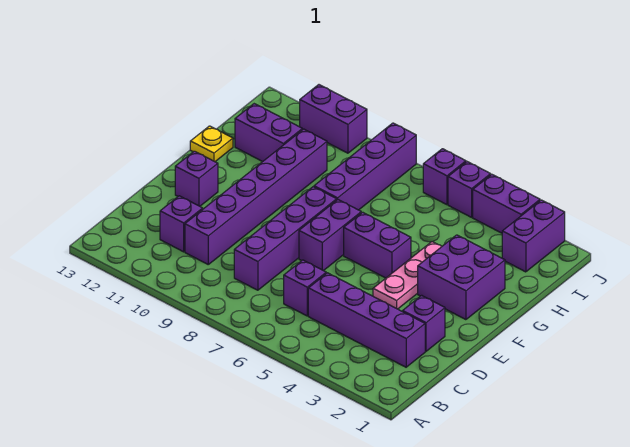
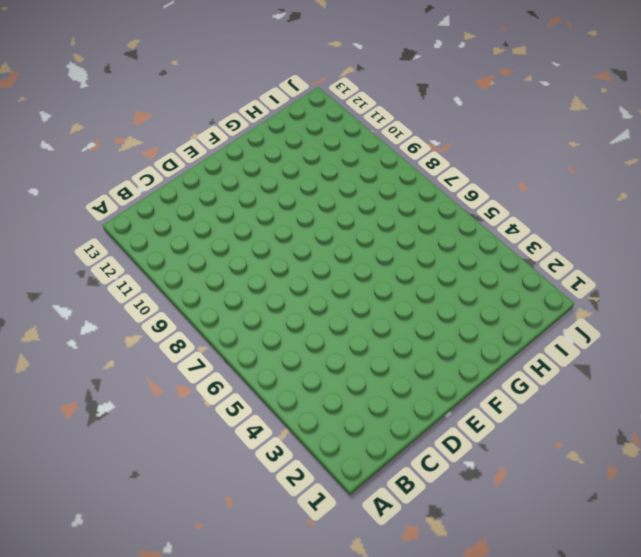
none -> purple 1x4 brick [308,273,425,367]
none -> purple 1x1 brick [284,260,326,316]
none -> purple 1x4 brick [234,187,337,290]

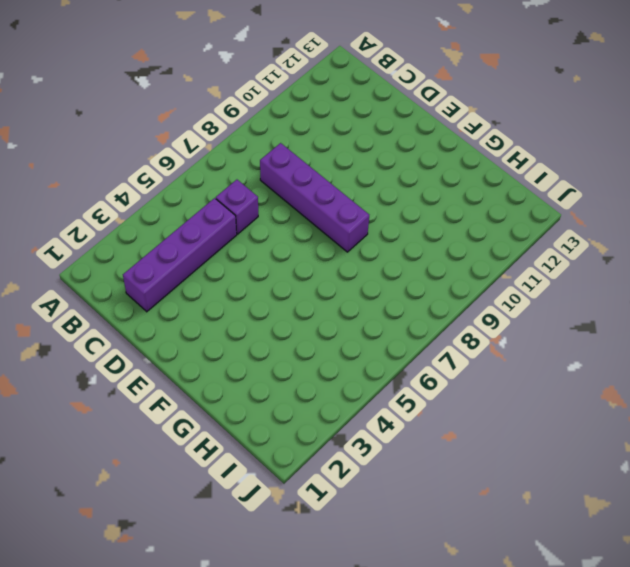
none -> purple 1x6 brick [185,129,327,264]
none -> purple 1x1 brick [160,196,203,252]
none -> purple 1x1 brick [403,295,445,351]

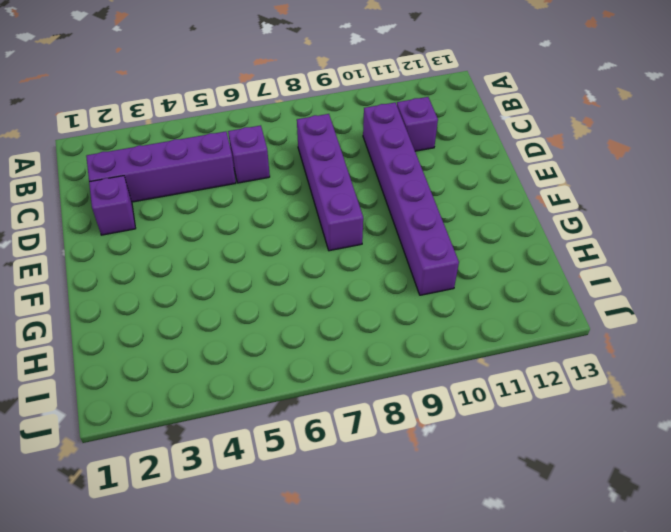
none -> pink 1x3 plate [373,242,442,309]
none -> purple 1x2 brick [299,200,361,271]
none -> purple 1x1 brick [175,151,218,206]

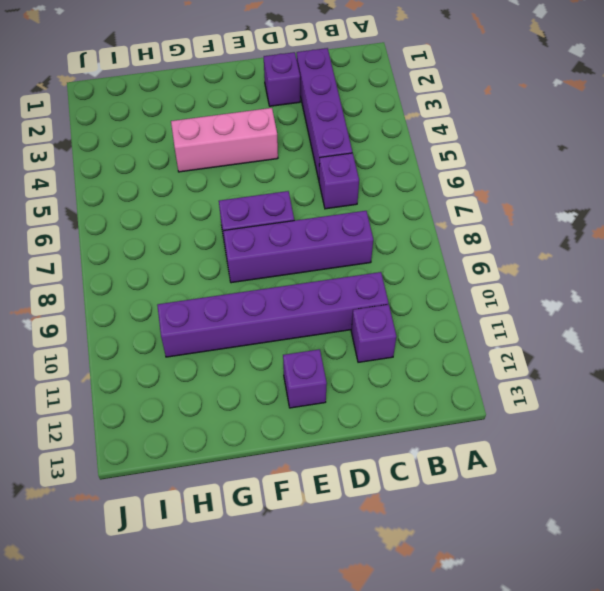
pink 1x3 brick [171,108,278,172] -> pink 1x3 plate [373,242,442,309]
none -> purple 2x2 brick [418,235,505,320]
none -> purple 1x2 brick [344,212,411,278]
none -> purple 1x4 brick [314,123,416,210]

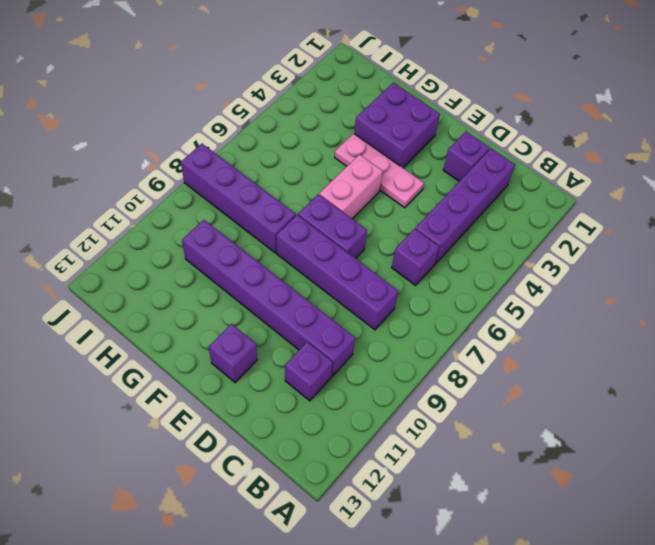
pink 1x2 brick [319,155,383,219] -> purple 1x2 brick [344,212,411,278]
none -> yellow 1x1 plate [190,126,233,162]
none -> purple 1x2 brick [235,104,302,162]
none -> purple 1x2 brick [502,200,565,272]

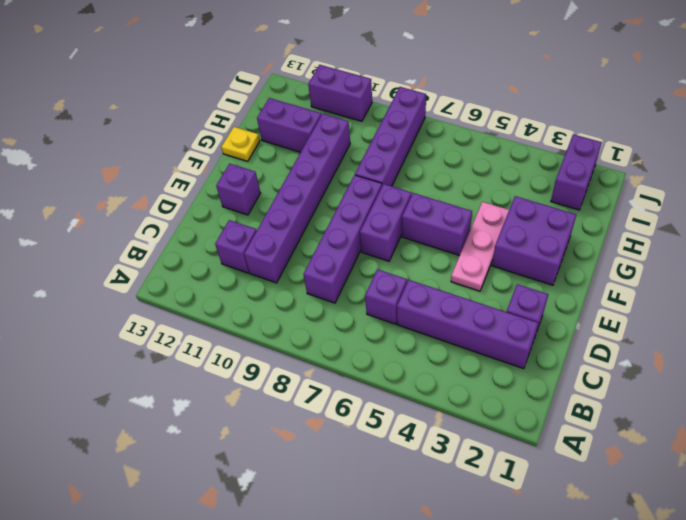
none -> purple 1x2 brick [473,174,540,233]
none -> purple 1x1 brick [448,162,491,217]
none -> purple 1x1 brick [423,149,466,205]

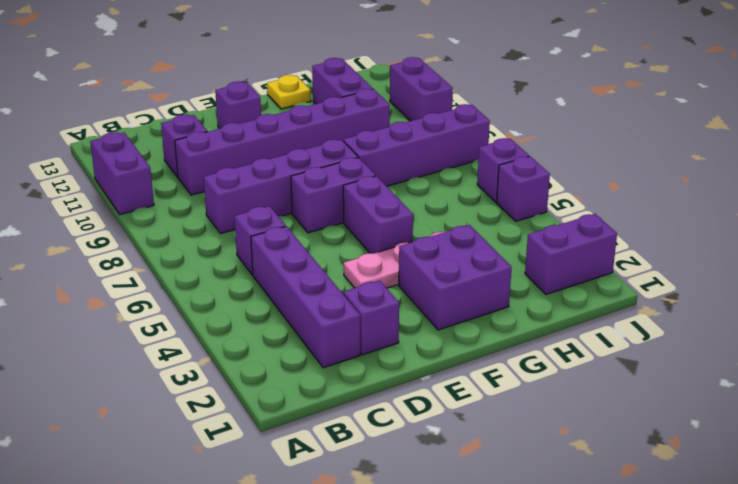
purple 1x2 brick [90,132,154,215] -> purple 1x2 brick moved to [473,174,540,233]

